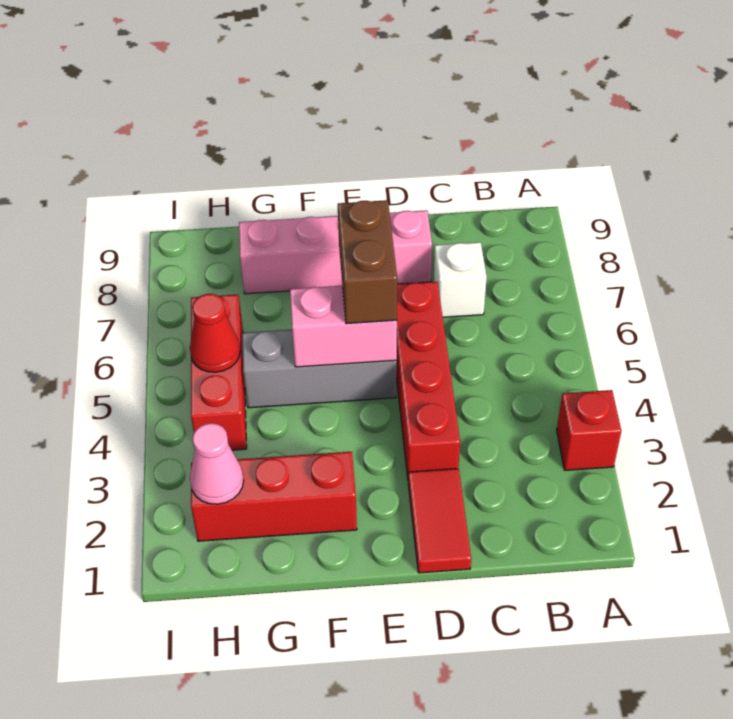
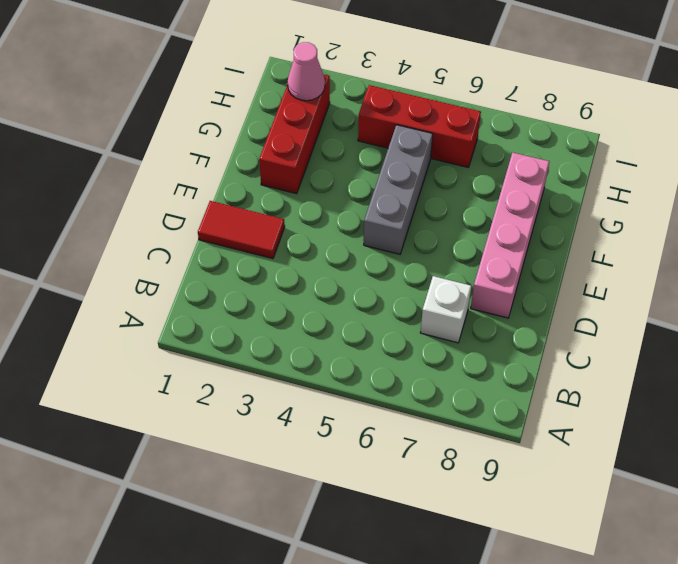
none -> red 1x1 brick [557,390,621,470]
none -> red 1x4 brick [396,282,460,477]
none -> pink 1x2 brick [290,286,397,367]

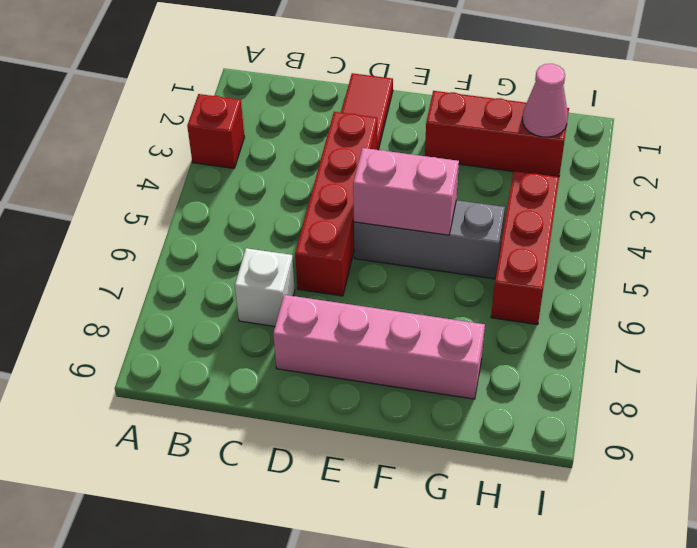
none -> red 1x1 cone [190,294,240,372]
none -> brown 1x2 brick [338,200,397,324]

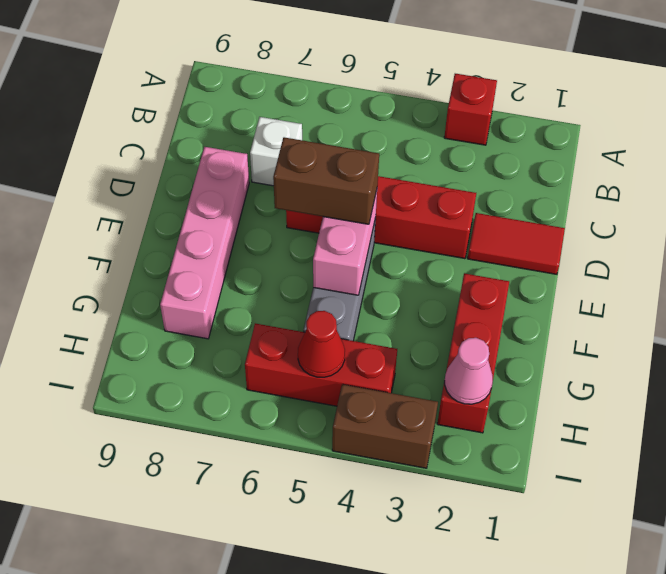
brown 1x2 brick [332,384,438,468] -> none

